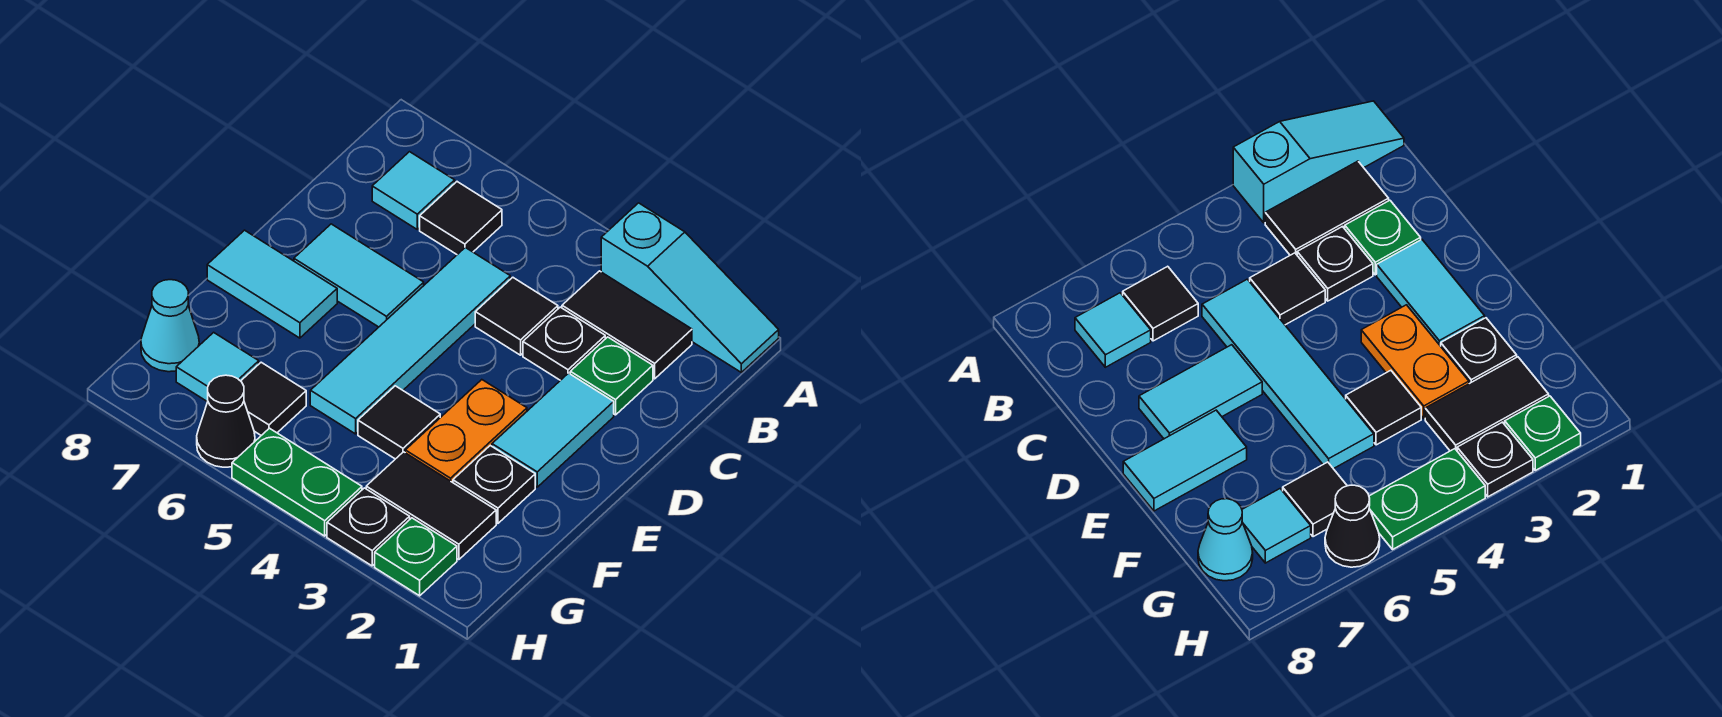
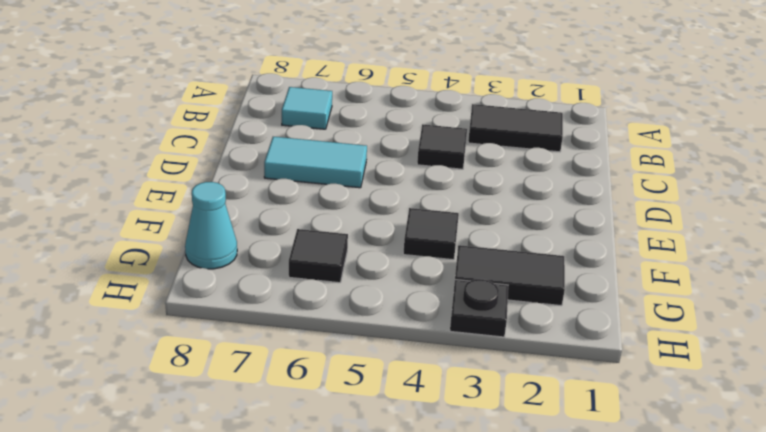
none -> cyan 1x3 slope [601,203,779,372]
none -> black 1x1 tile [420,182,502,255]
none -> green 1x1 plate [570,337,653,415]

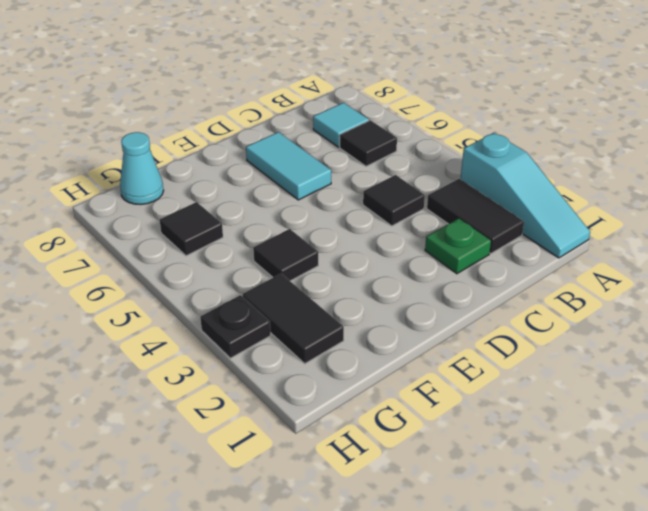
none -> black 1x1 plate [523,307,605,380]
none -> cyan 1x4 tile [310,247,510,434]
none -> cyan 1x2 tile [492,373,614,487]

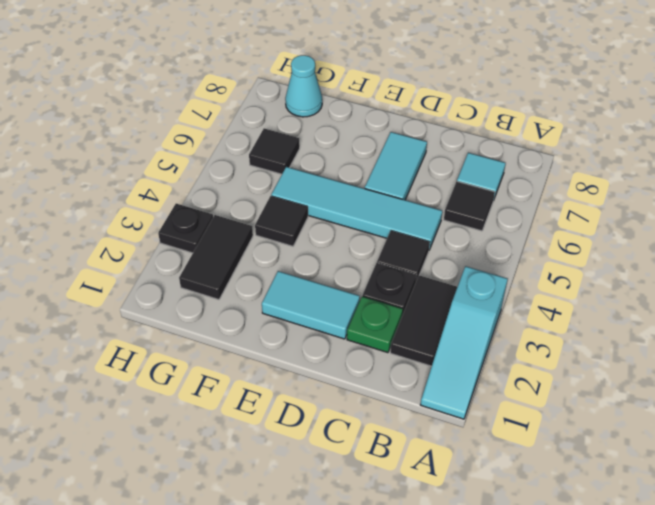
none -> orange 1x2 plate [405,380,527,482]
none -> cyan 1x2 tile [207,230,337,338]
none -> black 1x1 plate [453,446,535,523]

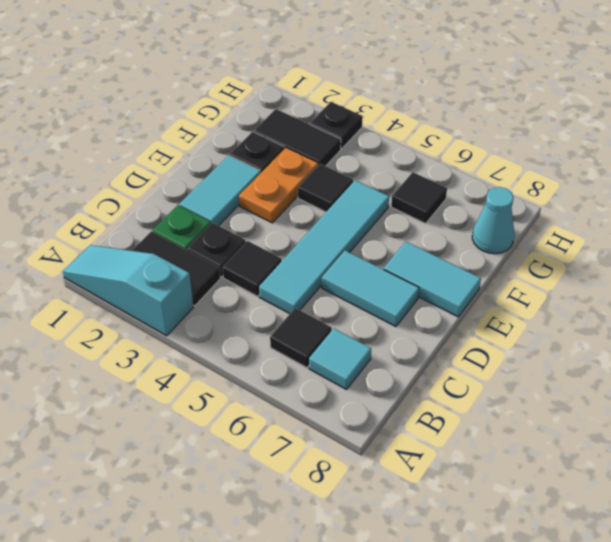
none -> cyan 1x1 tile [176,332,259,402]
none -> green 1x1 plate [375,518,457,596]
none -> green 1x2 plate [232,428,362,536]

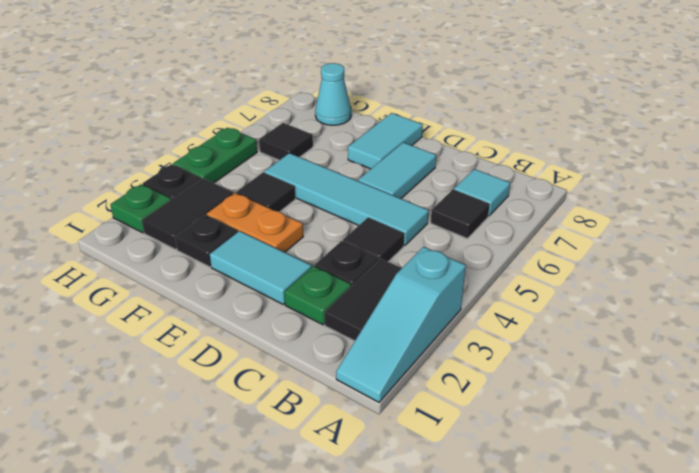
none -> cyan 1x1 tile [176,332,259,402]
none -> black 1x1 cone [197,375,255,467]

